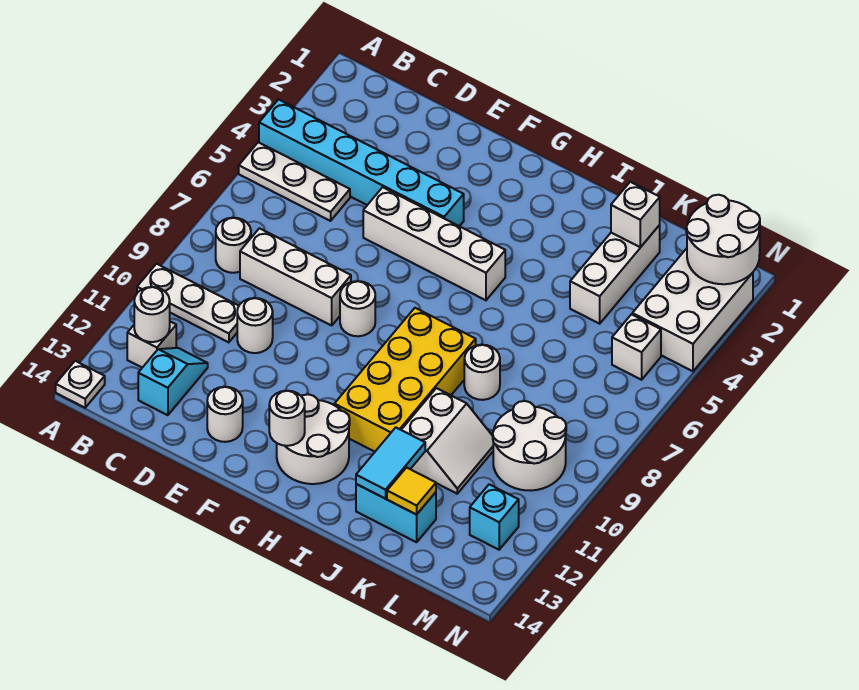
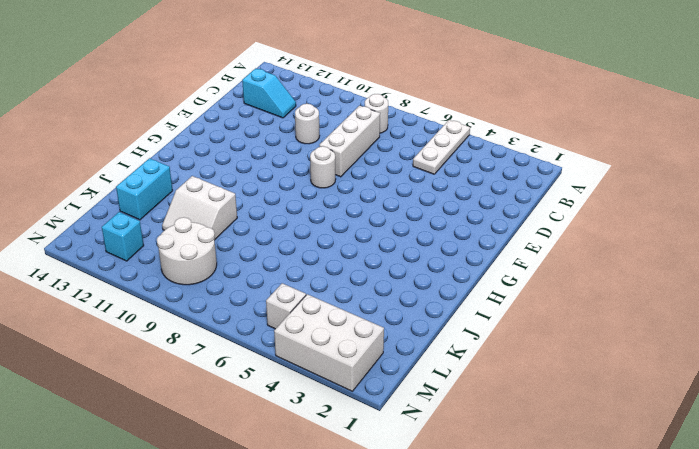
none -> cyan 1x6 brick [259,99,464,226]
none -> white 1x3 plate [137,264,239,342]
none -> white 1x1 plate [56,361,105,408]

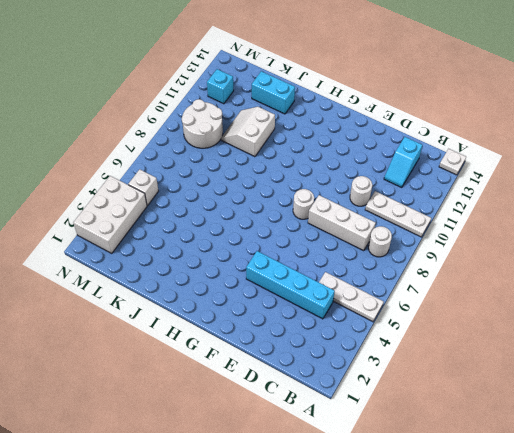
cyan 1x4 brick [246,251,335,319] -> cyan 1x6 brick [259,99,464,226]
none -> white 1x1 brick [127,322,176,368]
none -> white 1x4 brick [363,187,505,300]
none -> white 1x1 round brick [207,387,243,442]

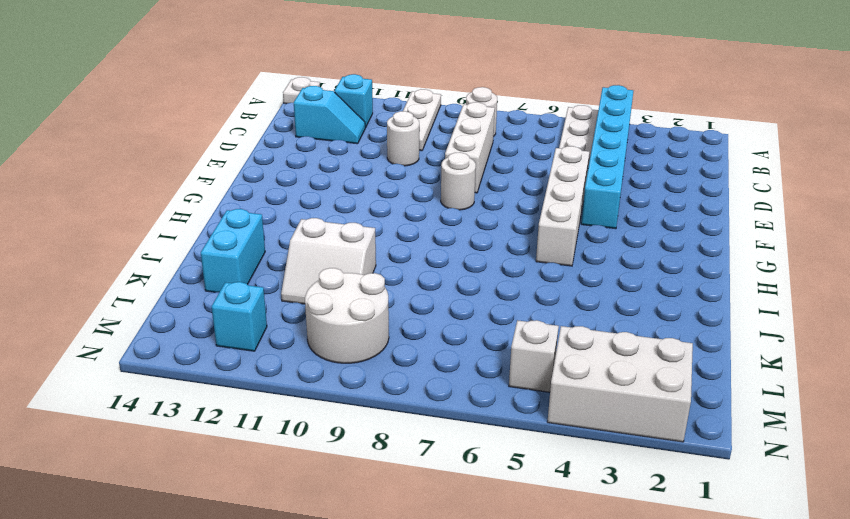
cyan 1x1 brick [335,74,373,128] -> white 1x1 brick [127,322,176,368]
none -> white 1x1 round brick [207,387,243,442]
none -> white 2x2 round brick [277,394,350,484]
none -> yellow 2x4 brick [334,308,476,452]

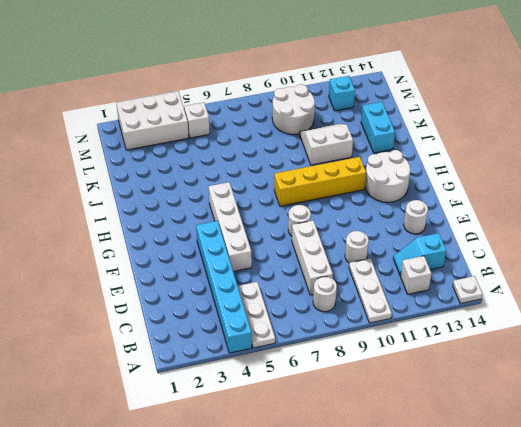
yellow 1x4 brick [274,157,366,206] -> yellow 2x4 brick [334,308,476,452]
none -> white 1x1 round brick [464,345,500,400]
none -> white 1x3 brick [570,225,660,324]
none -> white 1x1 round brick [134,287,170,342]

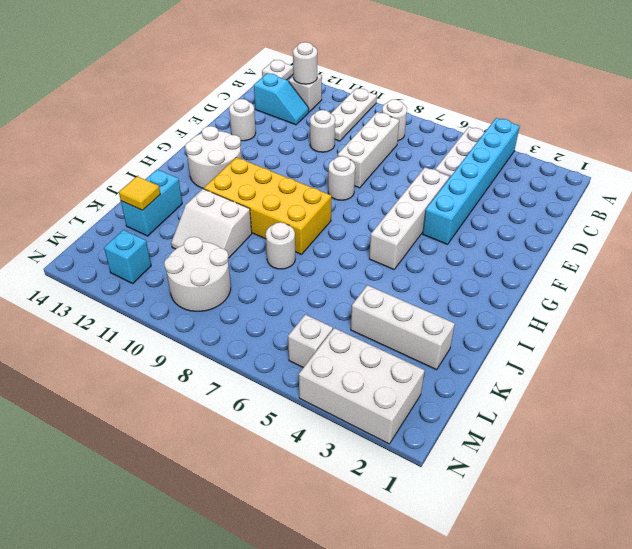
none -> white 1x1 round brick [269,391,305,446]
none -> cyan 1x2 tile [356,427,425,499]
none -> white 1x1 brick [611,182,660,247]

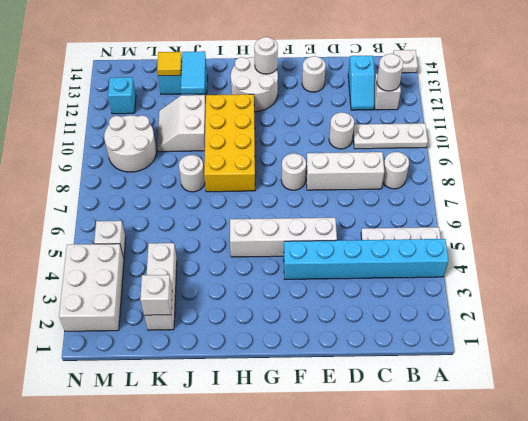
none -> white 2x2 round brick [686,195,760,284]

